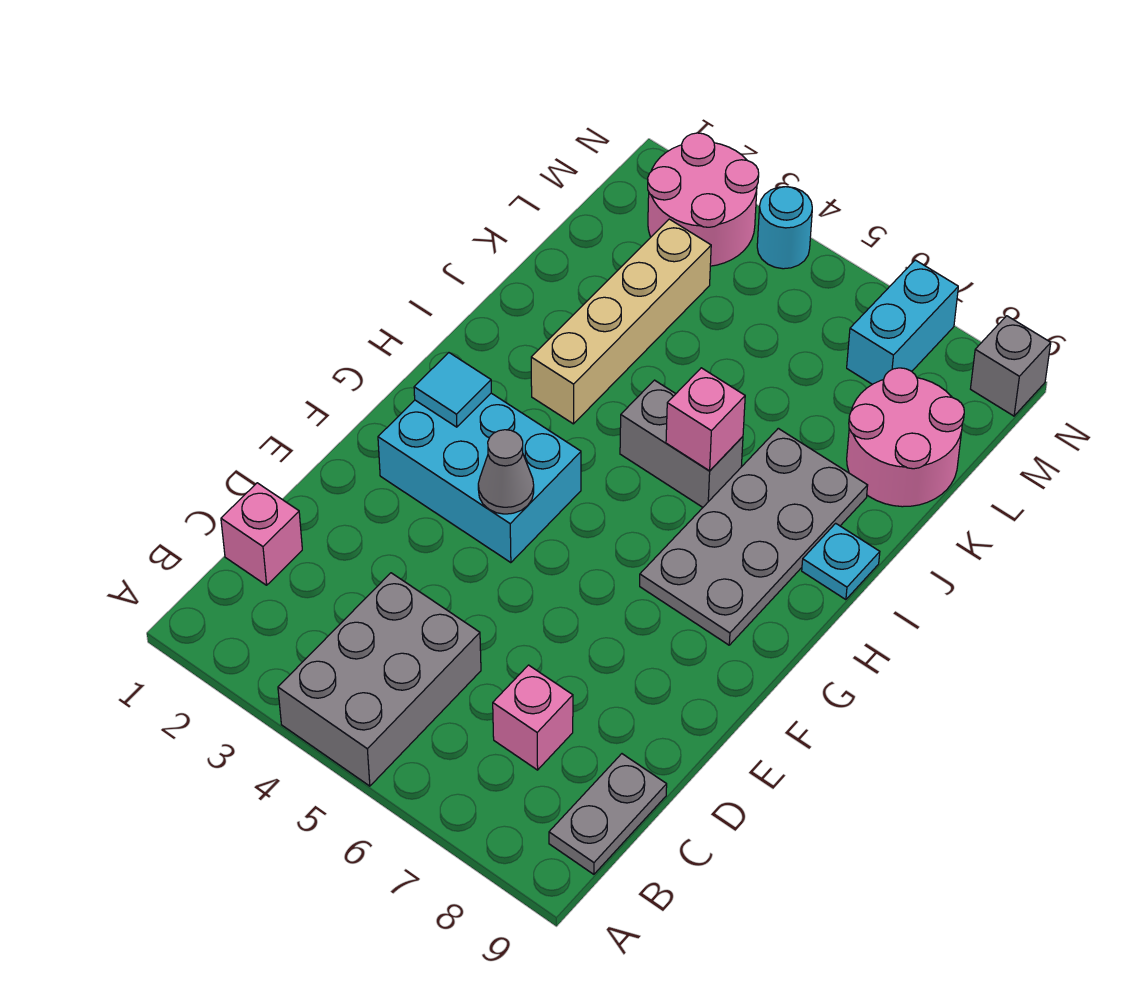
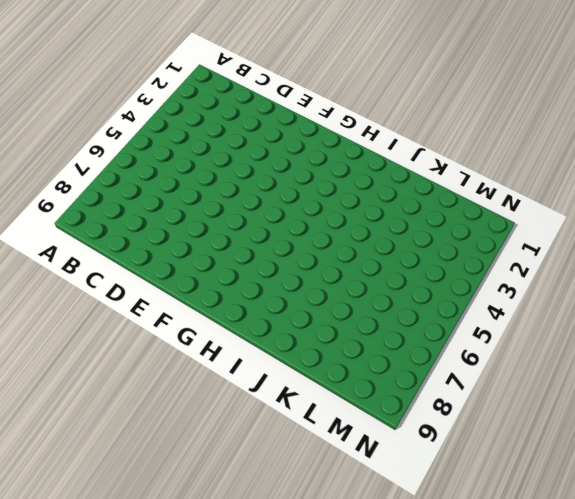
none -> grey 2x3 brick [278,573,481,786]
none -> grey 1x2 plate [549,754,667,874]
none -> pink 1x1 brick [221,483,302,585]

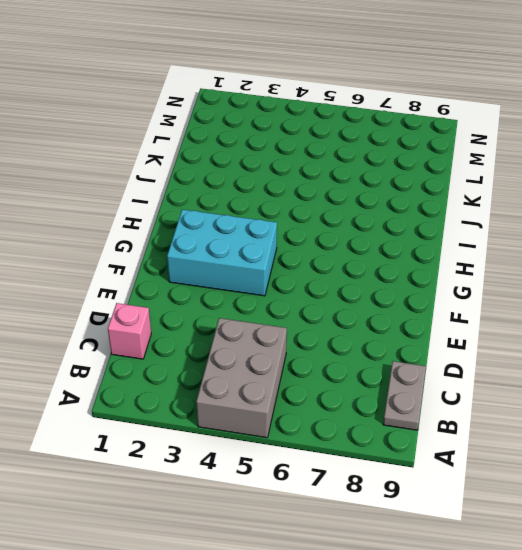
none -> pink 1x1 brick [493,665,573,770]
none -> grey 2x4 plate [640,428,868,645]
none -> tan 1x4 brick [531,219,711,424]

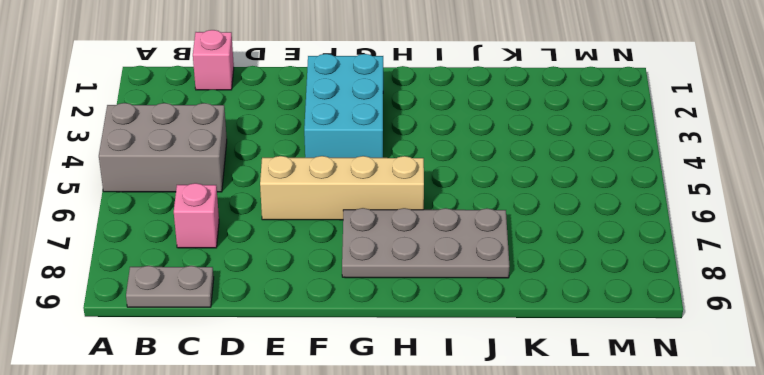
tan 1x4 brick [260,156,424,220] -> tan 1x4 brick moved to [531,219,711,424]
none -> grey 1x2 brick [620,380,743,507]
none -> cyan 1x1 plate [802,523,880,600]
none -> pink 2x2 round brick [847,368,964,507]

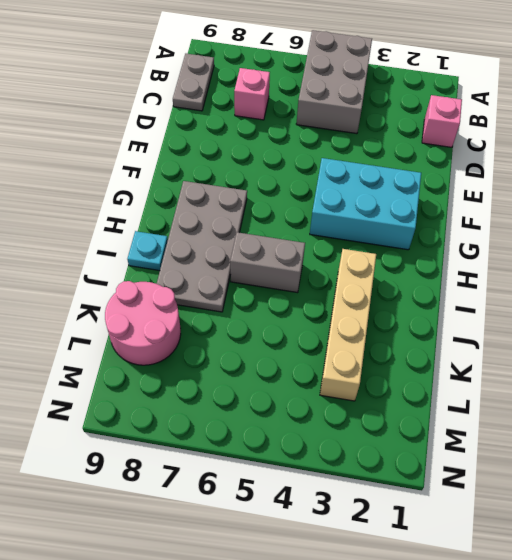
none -> pink 2x2 round brick [648,133,759,266]
none -> cyan 1x2 brick [847,260,958,384]
none -> cyan 1x1 round brick [757,187,812,269]

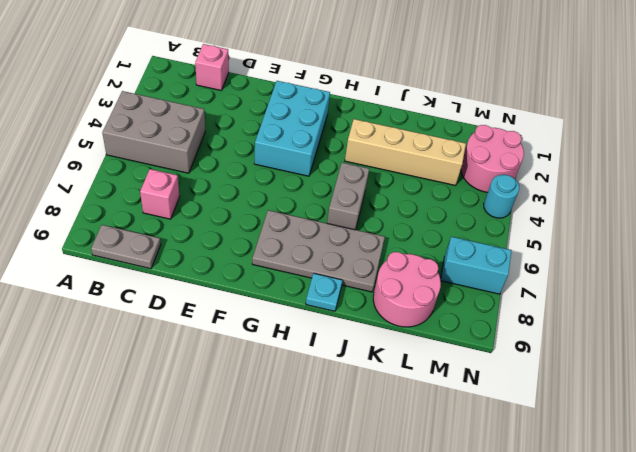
none -> grey 1x1 brick [971,316,1051,416]
none -> grey 1x1 cone [478,430,534,514]
none -> cyan 1x1 tile [414,353,491,427]

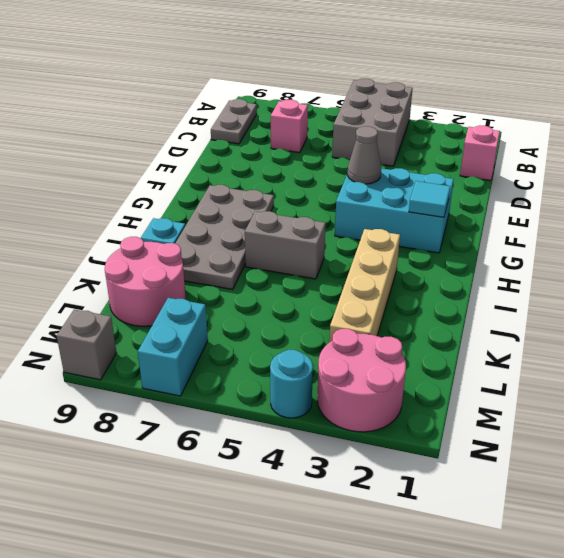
none -> pink 1x1 brick [666,368,745,471]

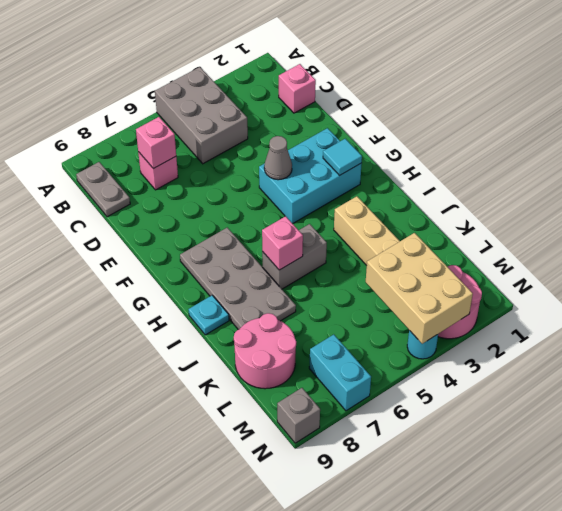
pink 1x1 brick [136,117,176,169] -> none
tan 2x3 brick [366,233,473,344] -> none

